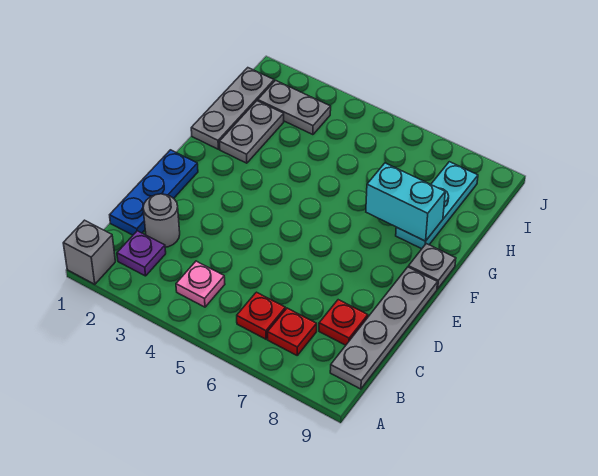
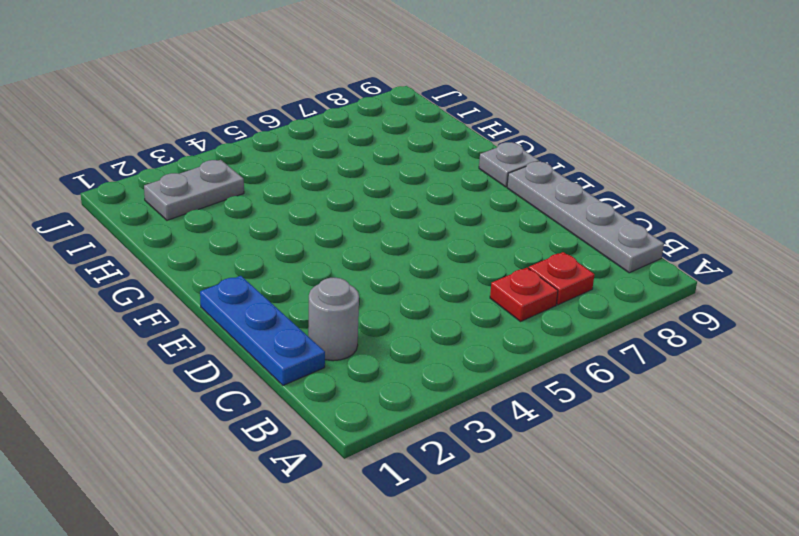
none -> grey 1x1 brick [63,220,115,284]
none -> purple 1x1 plate [117,231,166,276]
none -> pink 1x1 plate [176,261,225,307]

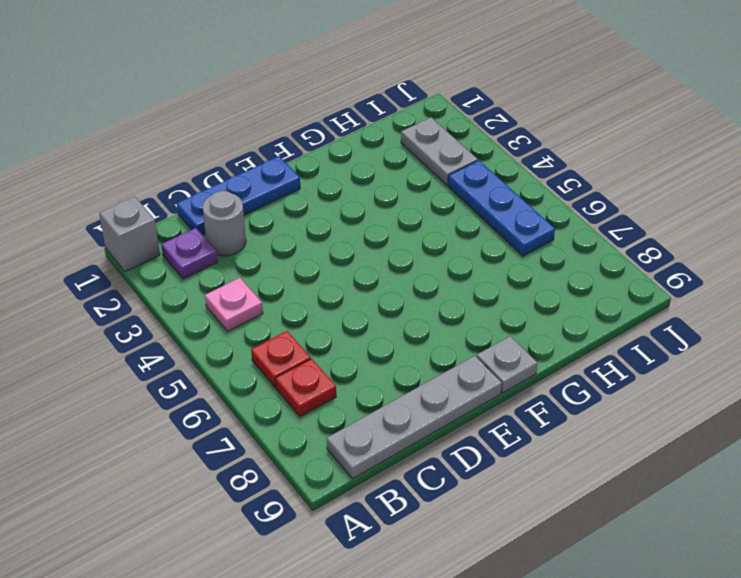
blue 1x3 plate [448,160,555,256] -> none
none -> red 1x1 plate [319,300,368,345]
none -> grey 1x3 plate [191,68,274,149]
none -> grey 1x2 plate [219,101,284,163]

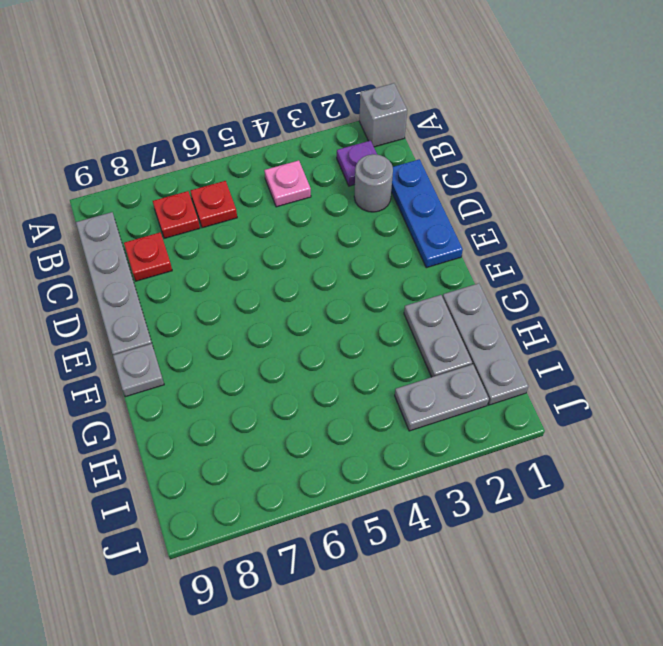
none -> cyan 1x3 plate [396,162,478,249]
none -> cyan 1x2 brick [366,163,445,241]

